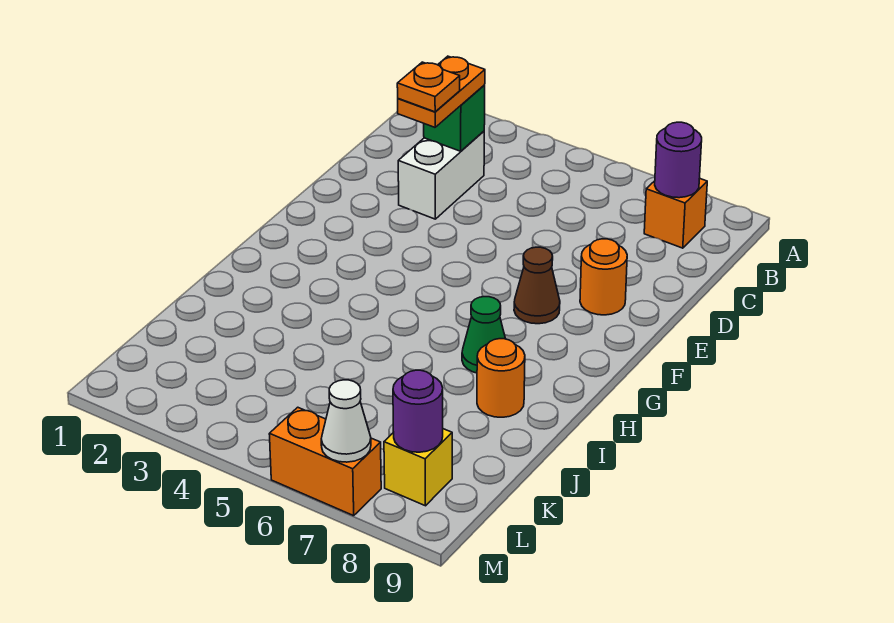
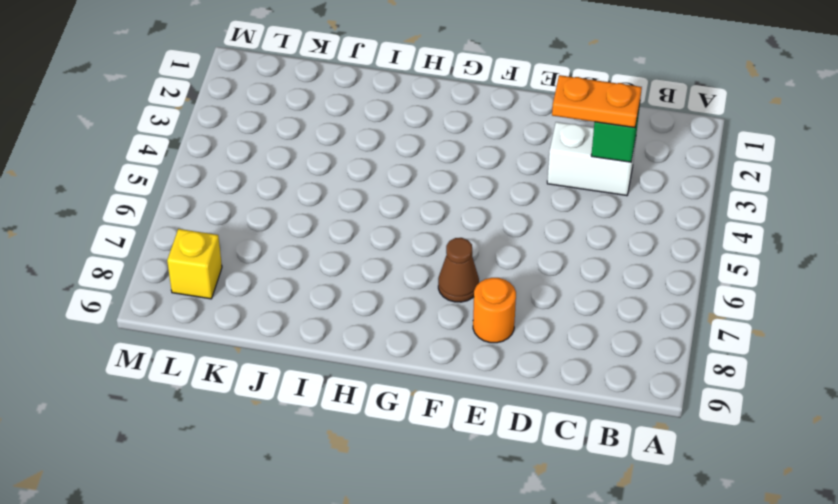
none -> orange 1x1 brick [644,178,707,248]
none -> green 1x1 cone [462,297,505,373]
none -> orange 1x1 round brick [477,339,525,417]

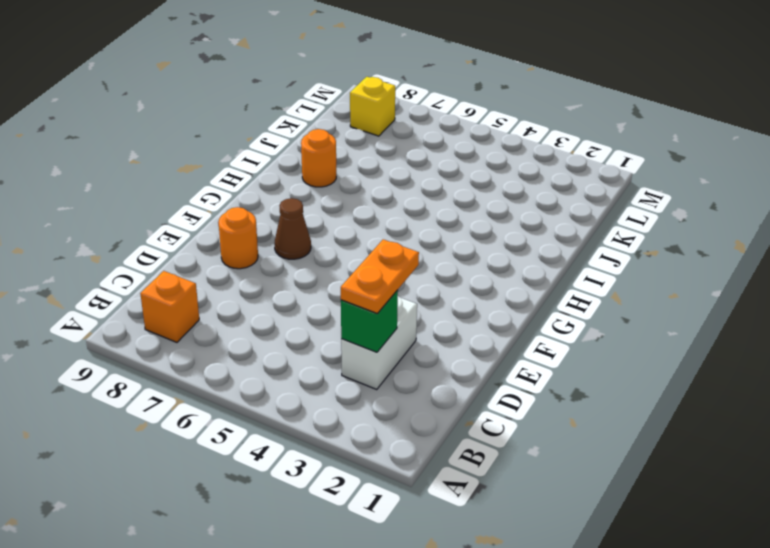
none -> green 1x1 cone [462,297,505,373]
none -> orange 1x2 brick [269,407,381,516]
none -> purple 1x1 round brick [655,122,702,198]

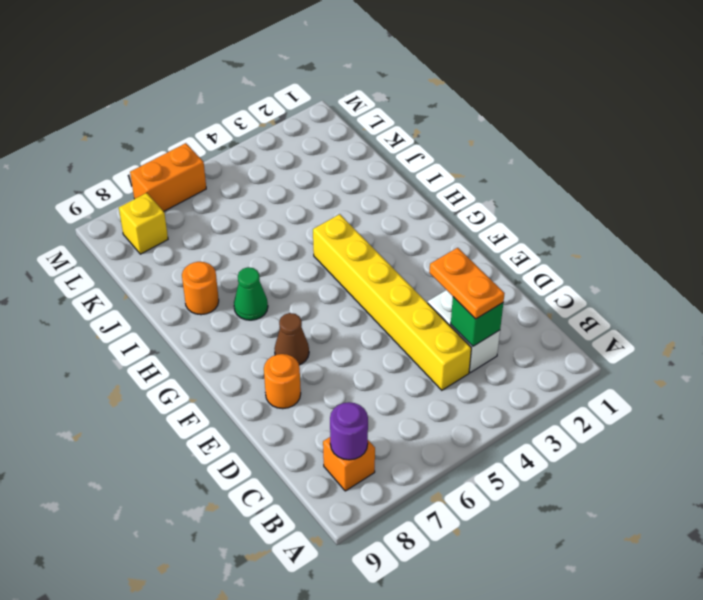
yellow 1x6 brick [313,214,471,390] -> none
none -> purple 1x1 round brick [393,370,443,452]
none -> white 1x1 cone [321,380,371,462]
none -> orange 1x1 plate [397,62,460,112]

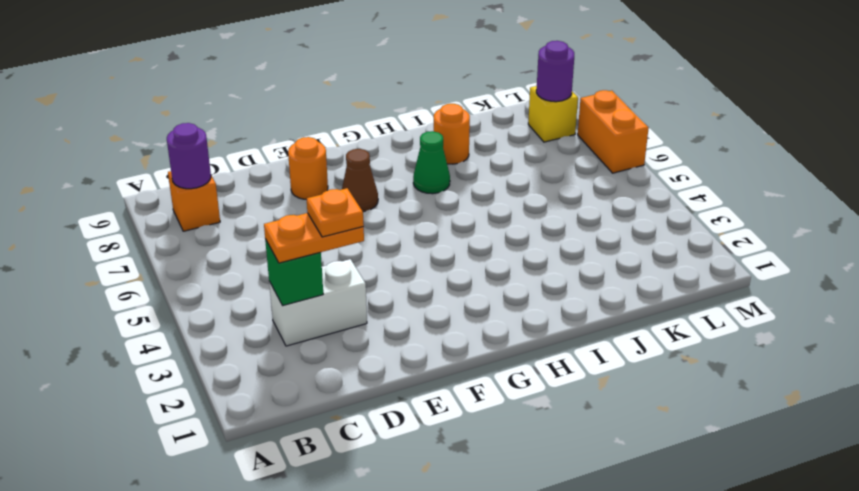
none -> white 1x1 cone [321,380,371,462]

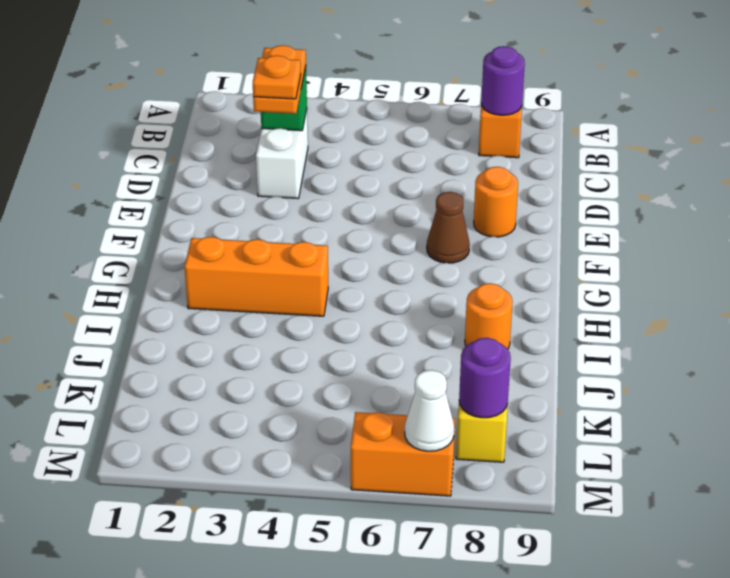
orange 1x3 brick [184,237,328,316] -> none
none -> green 1x1 cone [462,297,505,373]

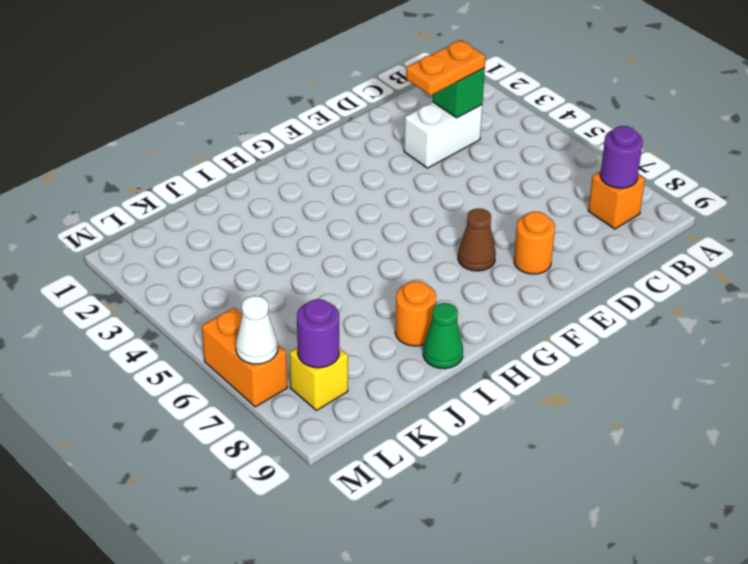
green 1x1 cone [423,303,463,369] -> green 1x1 cone moved to [462,297,505,373]
none -> orange 1x1 plate [397,62,460,112]

